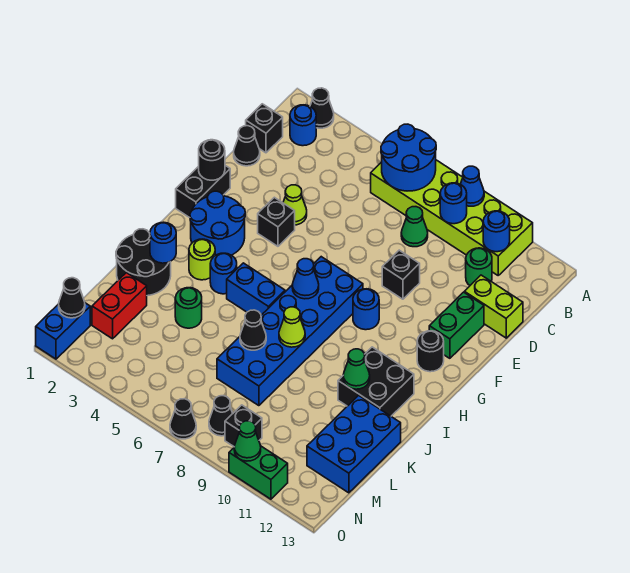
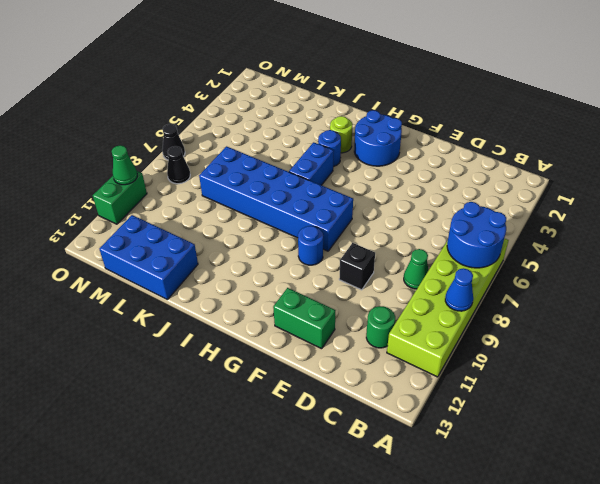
none -> black 1x1 cone [310,88,334,128]
none -> blue 1x1 round brick [290,105,316,146]
none -> black 1x1 brick [246,104,283,153]
none -> black 1x1 cone [234,126,260,166]

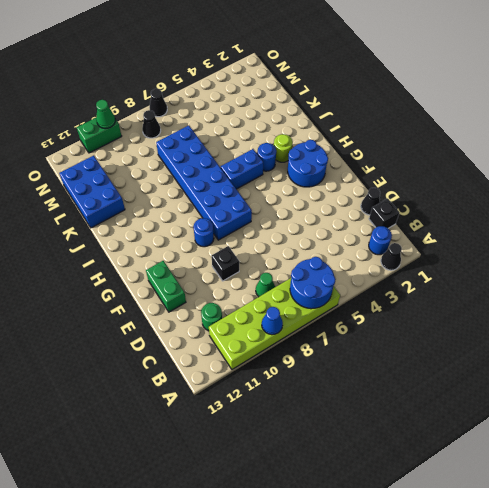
none -> lime 1x2 brick [464,275,523,338]
none -> lime 1x1 cone [283,185,307,225]
none -> black 1x2 brick [176,166,230,218]
none -> black 1x1 brick [258,197,295,246]

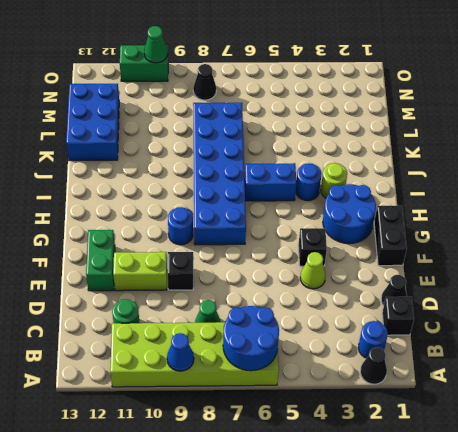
lime 1x2 brick [113,252,167,291] -> lime 1x2 brick moved to [464,275,523,338]
none -> black 1x1 round brick [417,331,444,372]
none -> black 2x2 brick [338,347,414,416]
none -> black 2x2 round brick [116,229,171,296]
none -> green 1x1 round brick [175,288,202,328]

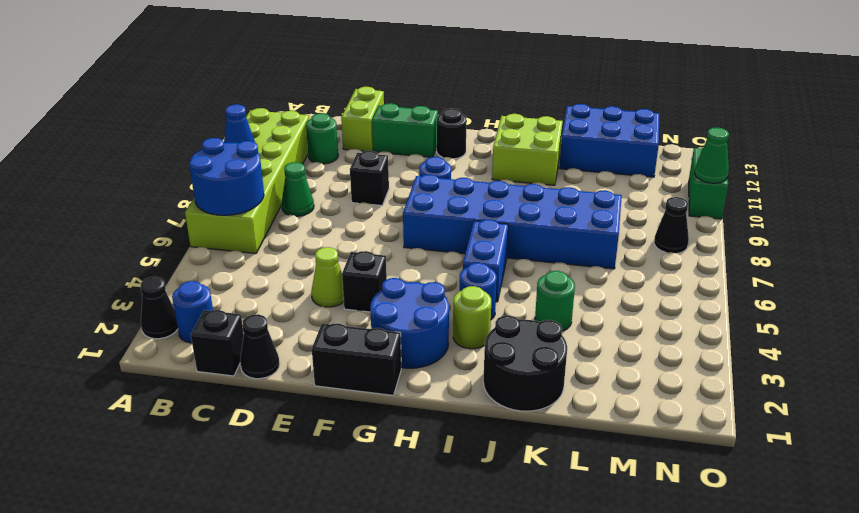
lime 2x2 brick [492,114,563,185] -> black 2x2 brick [338,347,414,416]
none -> red 1x2 brick [92,273,147,339]
none -> blue 1x2 brick [36,303,90,359]
none -> black 1x1 brick [225,405,262,446]
none -> black 1x1 cone [170,399,196,439]

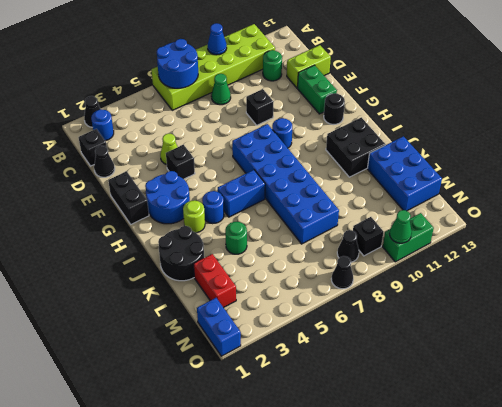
none -> blue 1x1 round brick [440,183,467,224]
none -> blue 1x1 round brick [483,211,510,252]
none -> black 1x1 round brick [199,140,225,180]
none -> blue 1x1 cone [292,259,319,299]

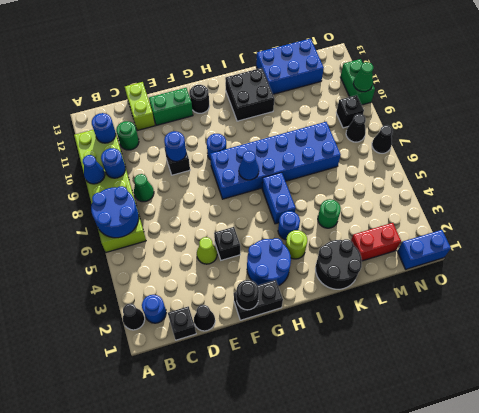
blue 1x1 round brick [164,131,186,161] -> blue 1x1 round brick moved to [150,222,176,263]
none -> lime 1x1 cone [279,307,305,347]
none -> green 1x1 cone [343,349,370,389]
none -> black 1x1 cone [240,310,266,350]
none -> black 1x1 cone [59,278,85,318]

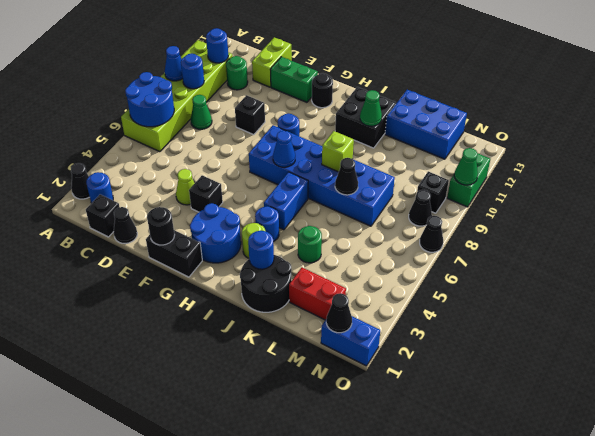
lime 1x1 brick [322,131,354,172] -> lime 1x1 cone [279,307,305,347]

